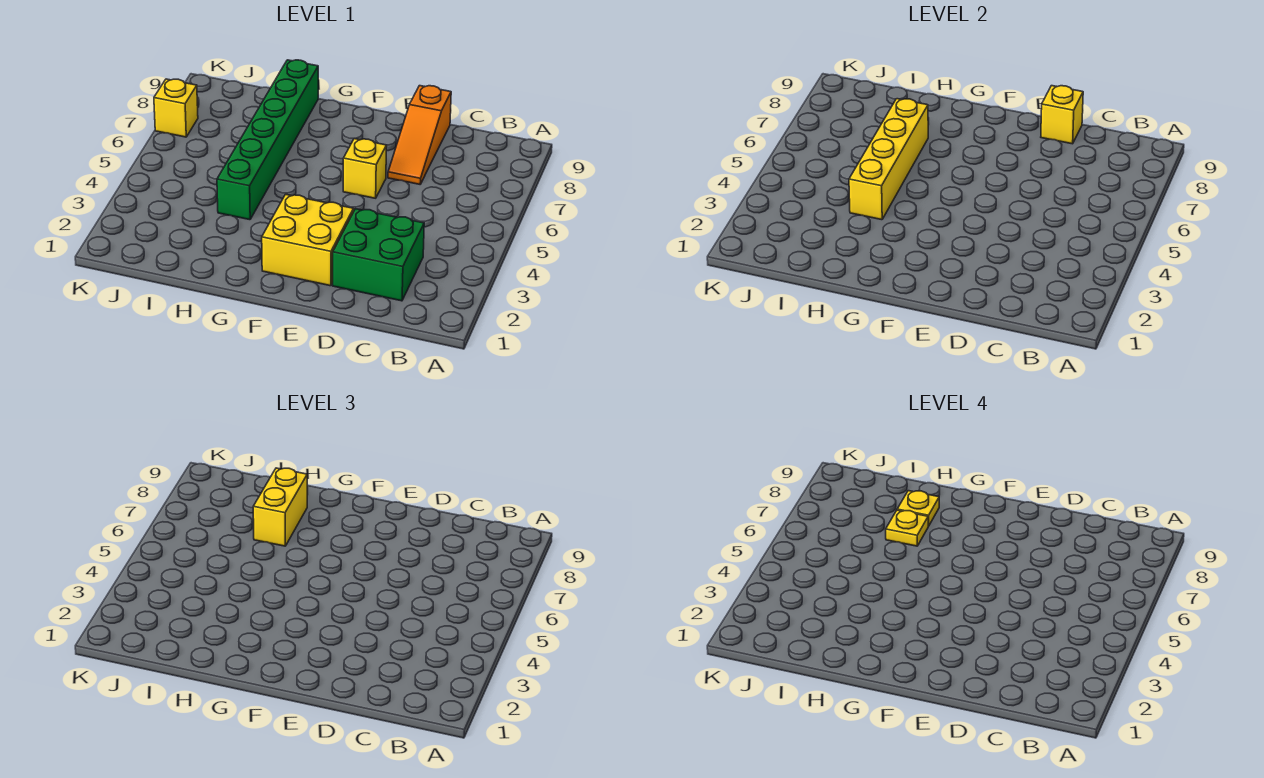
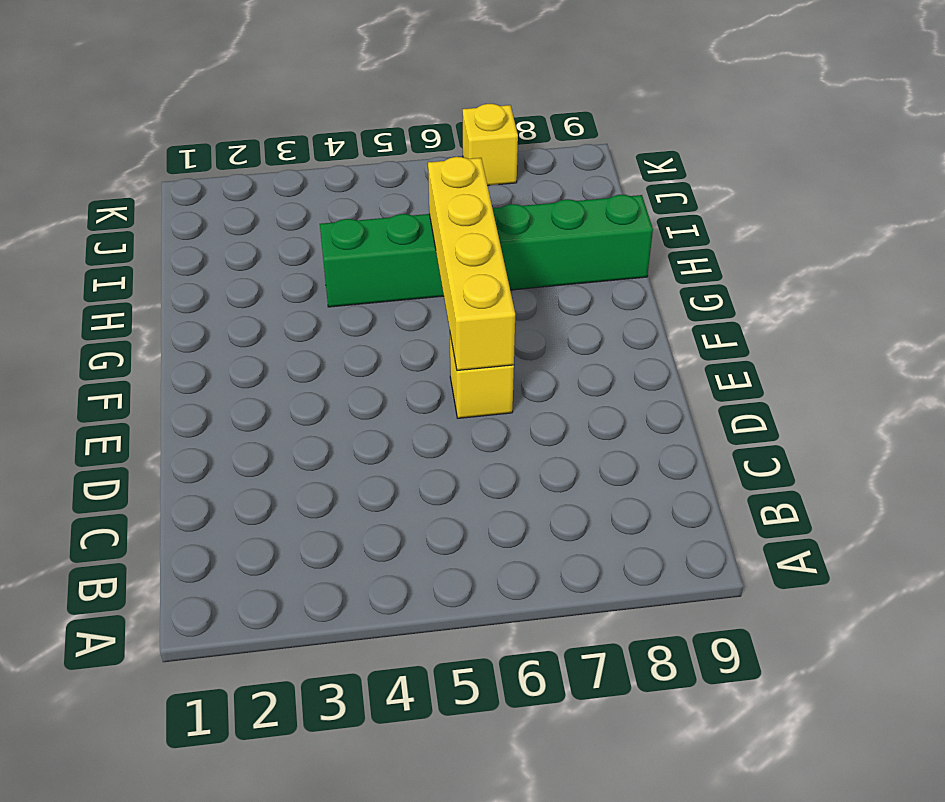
yellow 1x4 brick [428,157,515,371] -> yellow 1x4 brick turned to [849,99,928,220]
none -> green 2x2 brick [333,209,424,301]
none -> orange 1x3 slope [388,86,451,184]

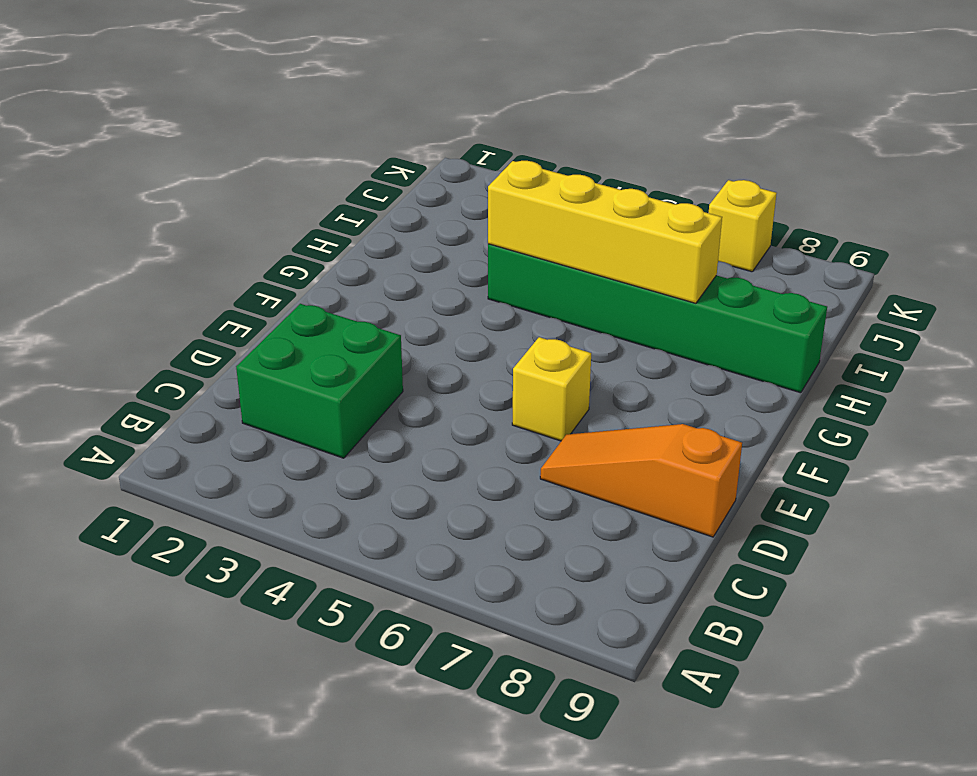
none -> yellow 2x2 brick [262,194,354,286]
none -> yellow 1x1 brick [1041,86,1083,144]

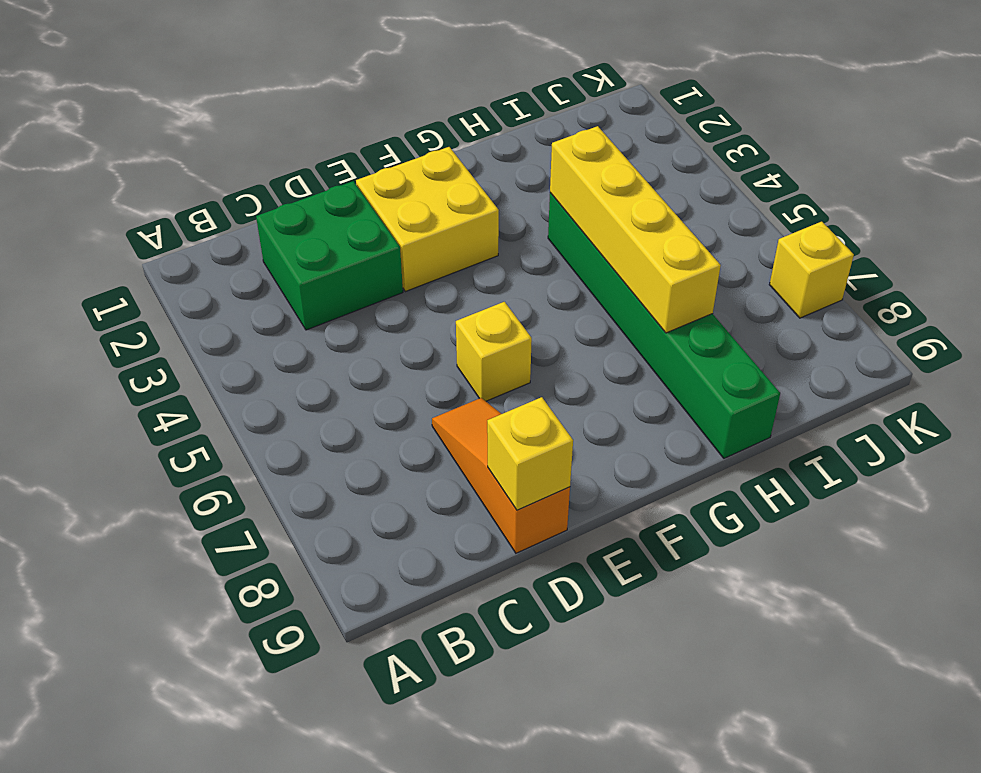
none -> yellow 1x2 brick [253,468,307,546]
none -> yellow 1x1 plate [886,510,928,546]

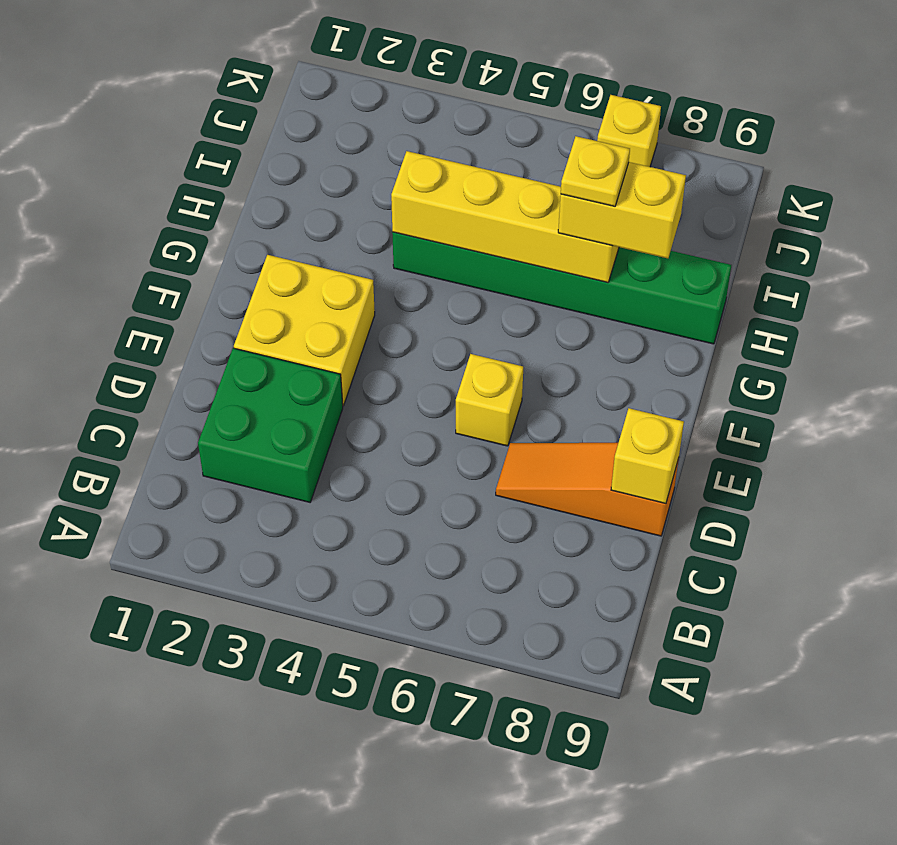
none -> yellow 1x1 plate [897,491,939,526]

